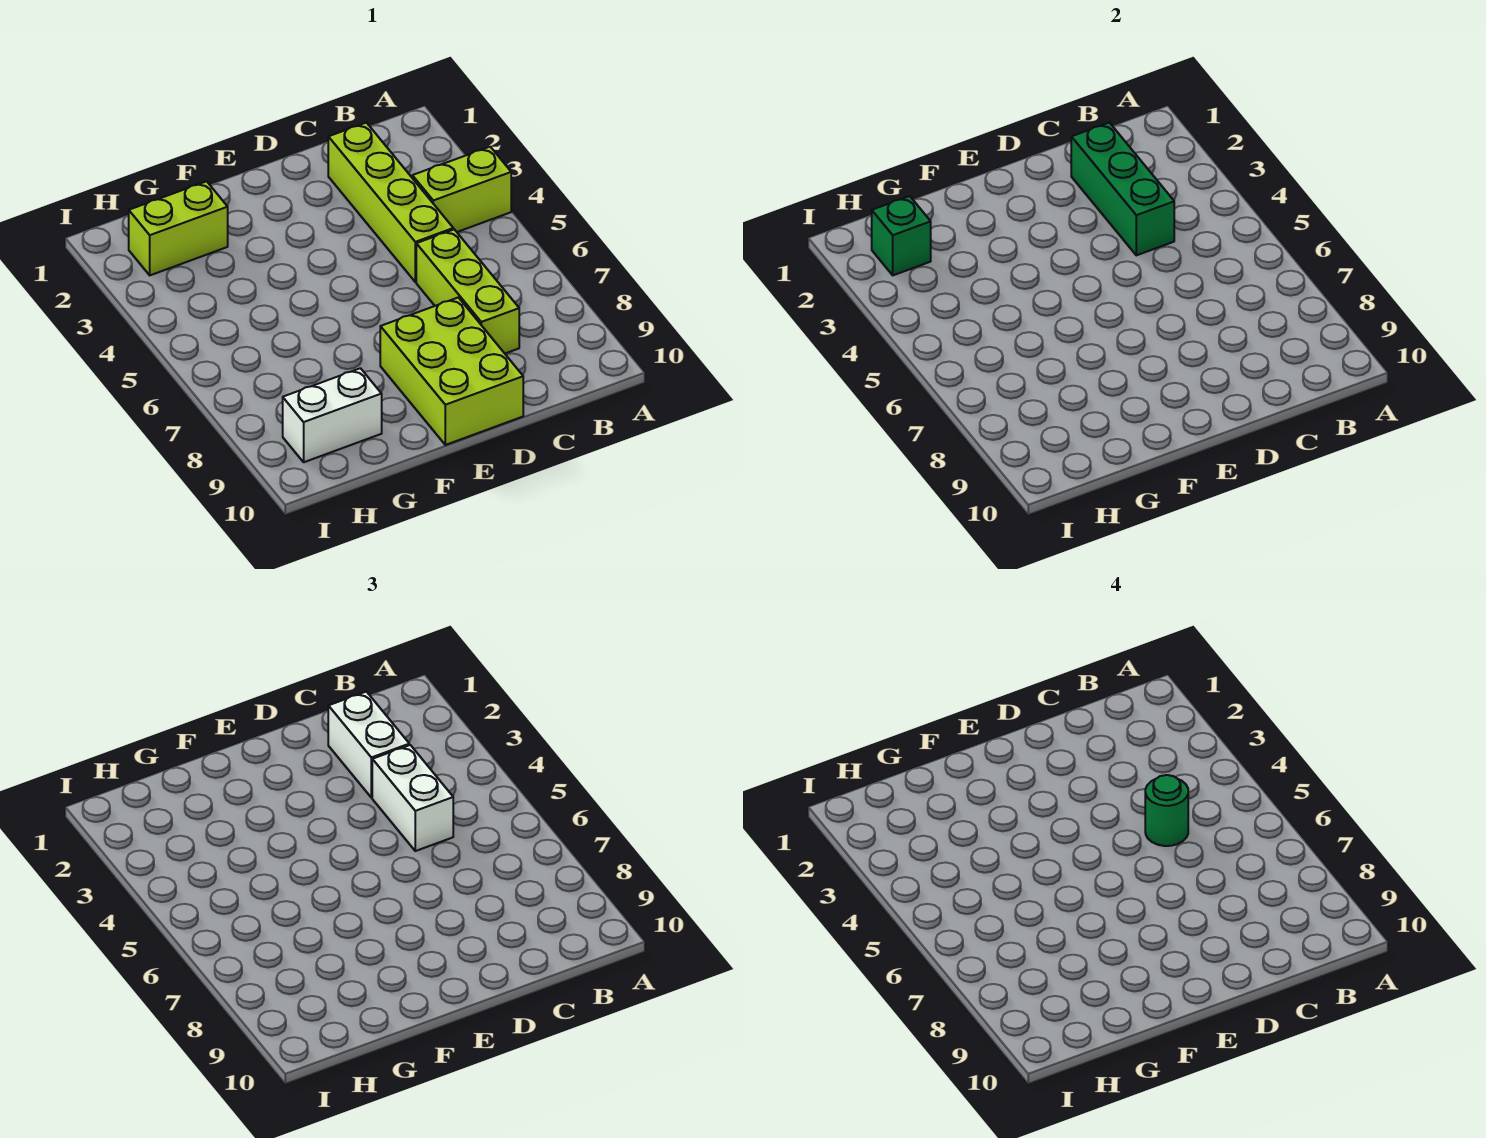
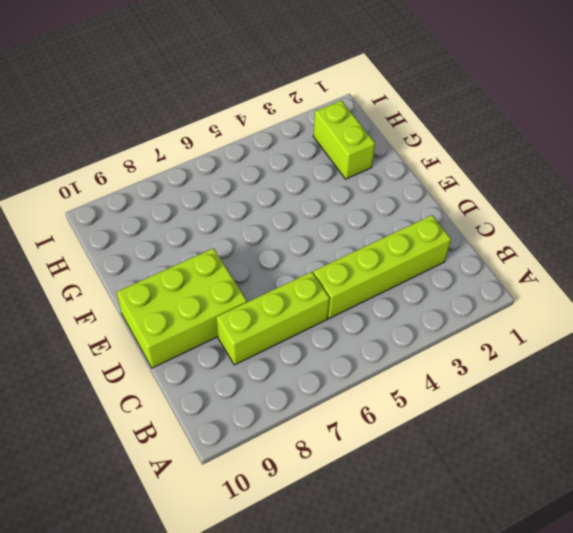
none -> lime 1x2 brick [412,147,511,232]
none -> white 1x2 brick [283,368,382,462]

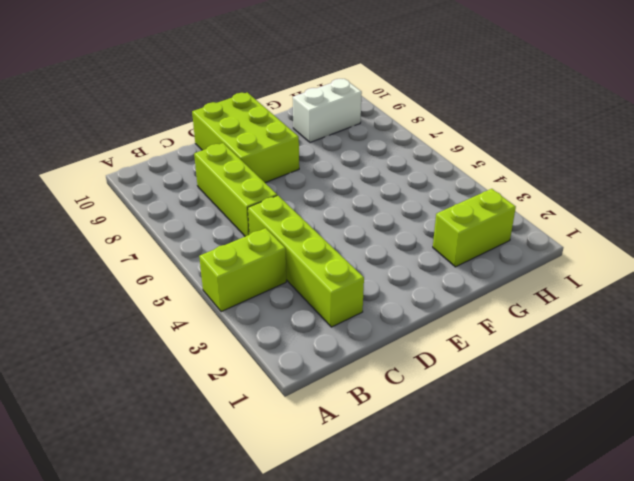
none -> green 1x3 brick [1071,123,1174,255]
none -> green 1x1 brick [872,196,931,275]

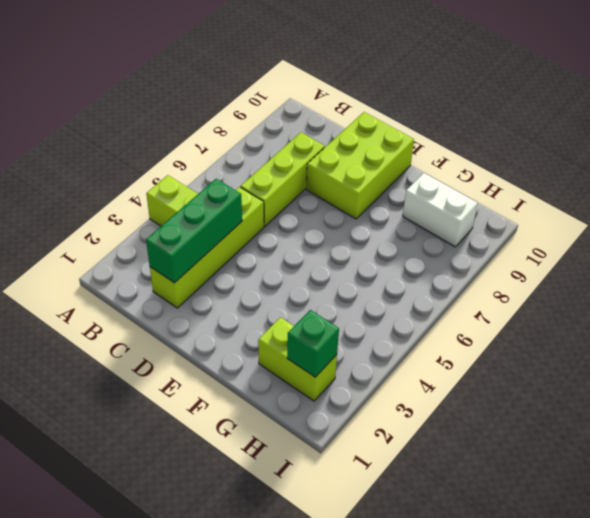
none -> white 1x2 brick [328,692,409,798]
none -> white 1x2 brick [372,745,453,851]

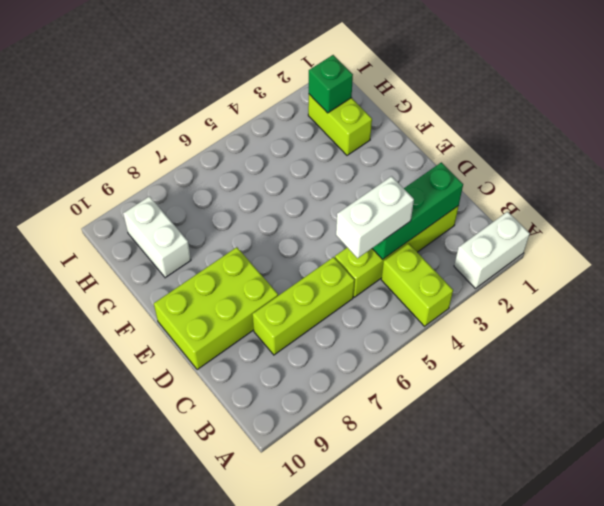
white 1x2 brick [454,212,530,288] -> white 1x2 brick moved to [328,692,409,798]
none -> green 1x1 round brick [1145,775,1188,846]

